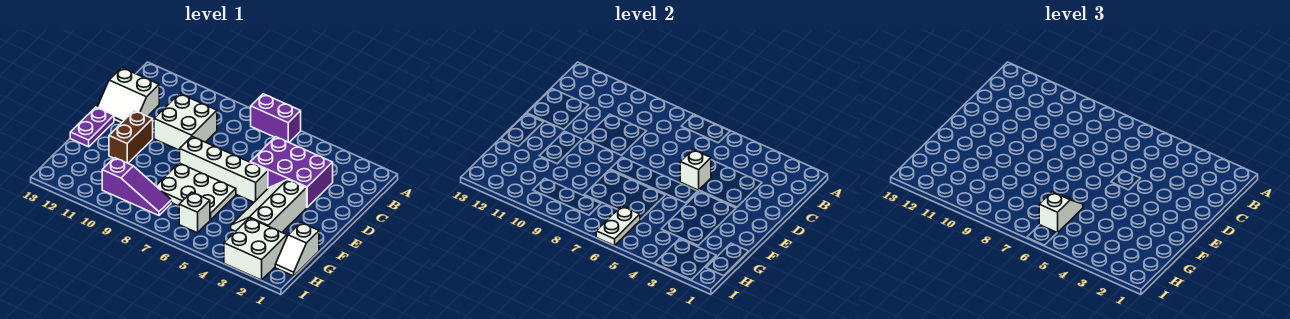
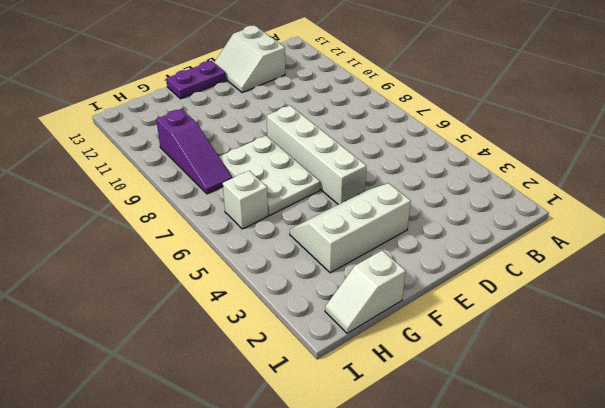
none -> purple 1x2 brick [250,94,301,142]
none -> purple 2x3 brick [250,137,333,207]
none -> white 2x2 brick [154,94,217,150]

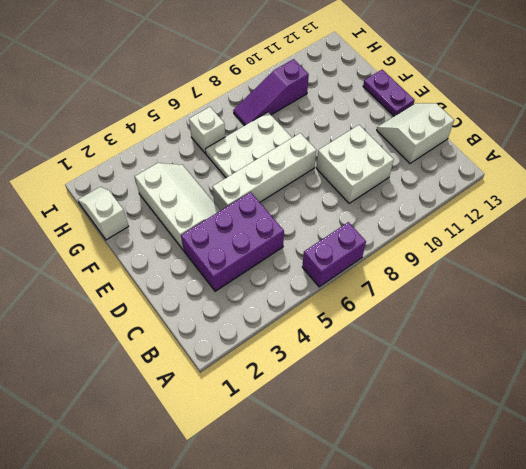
none -> brown 1x2 brick [109,111,153,163]
none -> white 2x2 brick [224,218,287,280]
none -> white 1x1 brick [680,150,711,190]

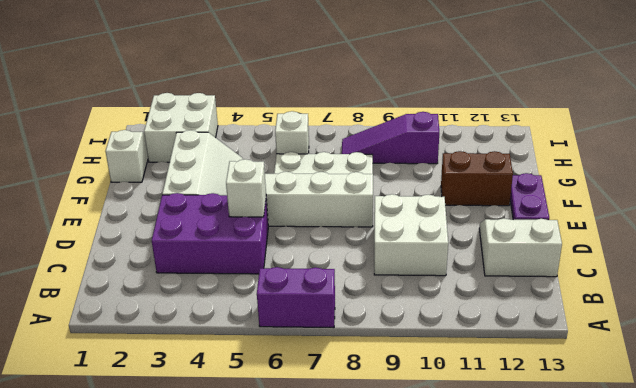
brown 1x2 brick [441,151,513,206] -> brown 1x2 brick turned to [109,111,153,163]
none -> white 1x2 plate [596,206,640,246]
none -> white 1x2 slope [1039,192,1083,233]

